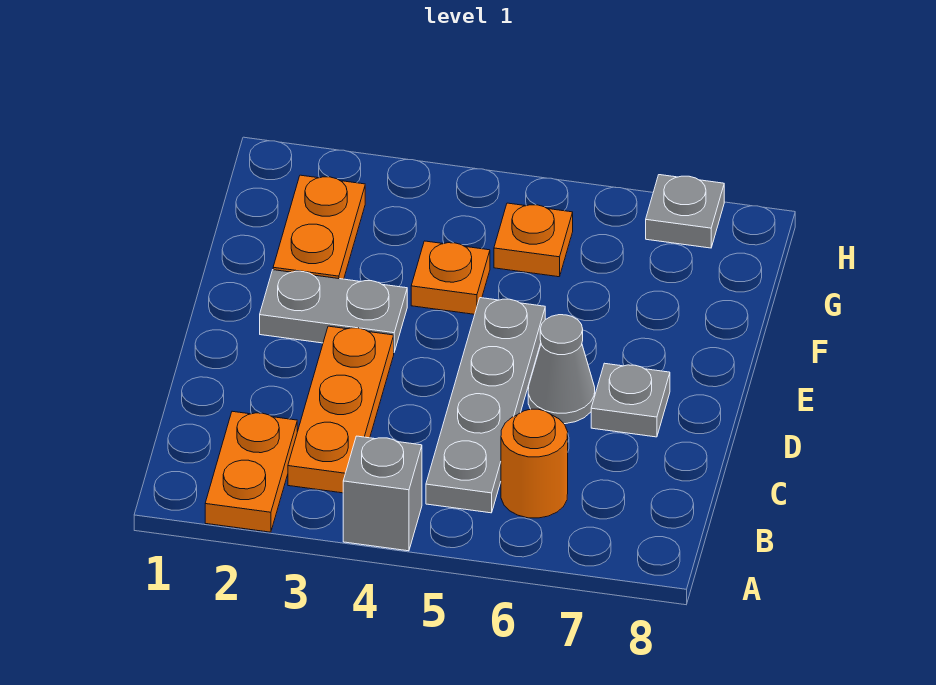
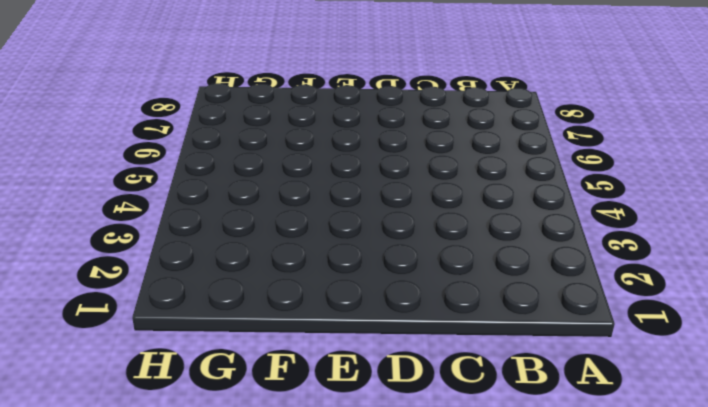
none -> orange 1x2 plate [205,411,297,532]
none -> grey 1x1 brick [343,436,422,551]
none -> orange 1x3 plate [288,326,394,493]

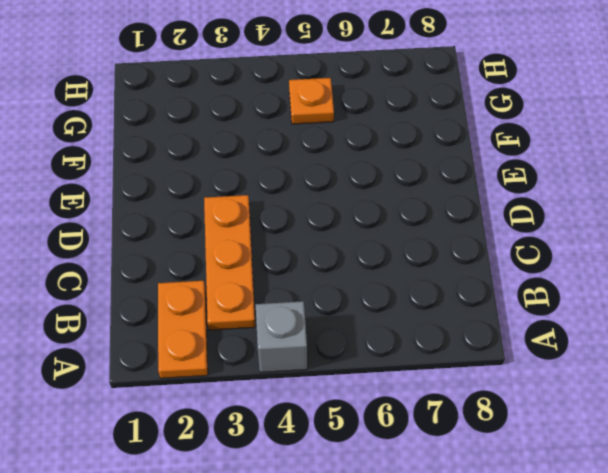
none -> grey 1x4 plate [426,298,545,513]
none -> orange 1x1 round brick [501,409,568,518]
none -> grey 1x1 cone [528,315,595,424]

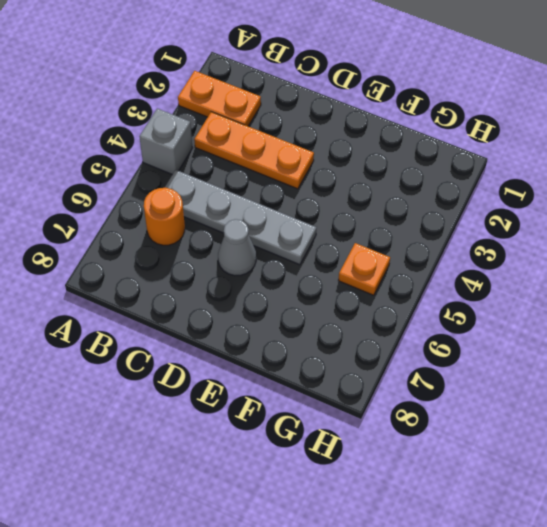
none -> grey 1x1 plate [591,363,670,437]
none -> grey 1x2 plate [260,270,407,352]
none -> orange 1x2 plate [273,175,365,279]

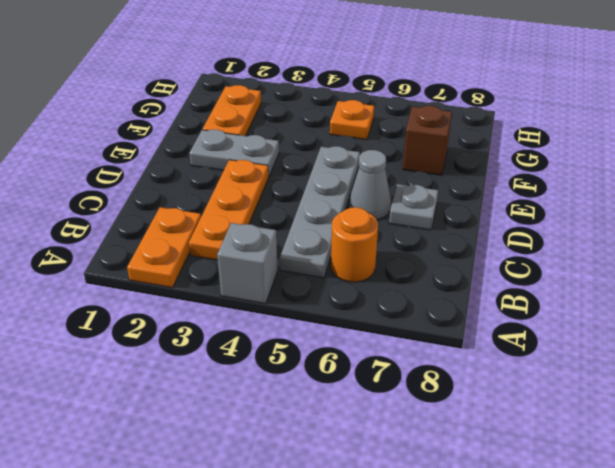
brown 1x1 brick [403,106,452,175] -> none
none -> orange 1x1 plate [411,241,490,314]
none -> grey 1x1 plate [646,175,724,248]

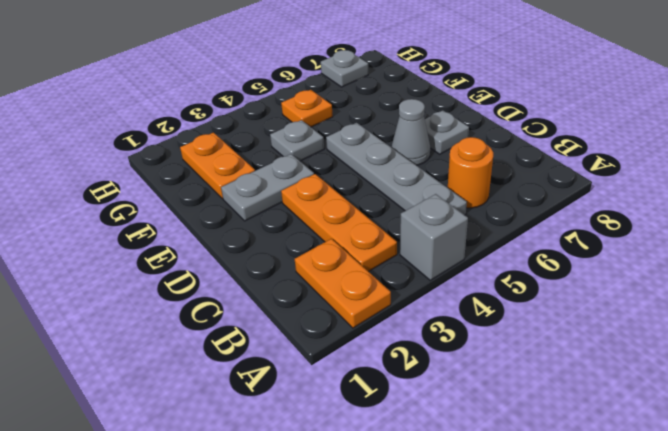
grey 1x1 plate [270,120,324,161] -> orange 1x1 plate [411,241,490,314]

